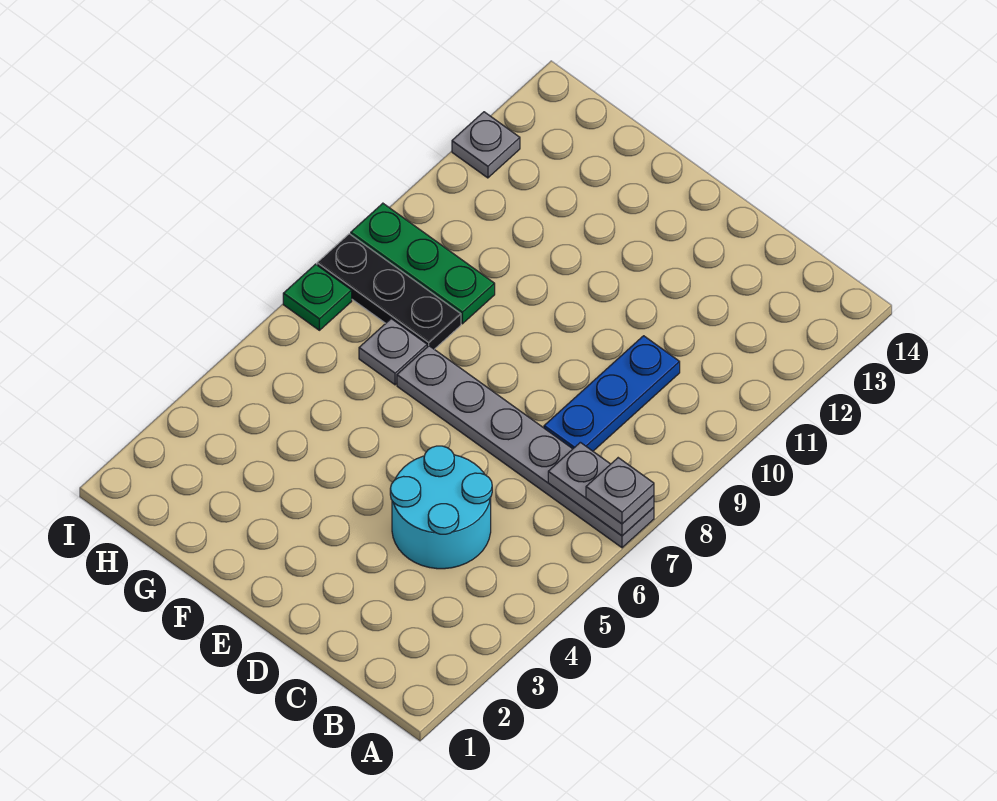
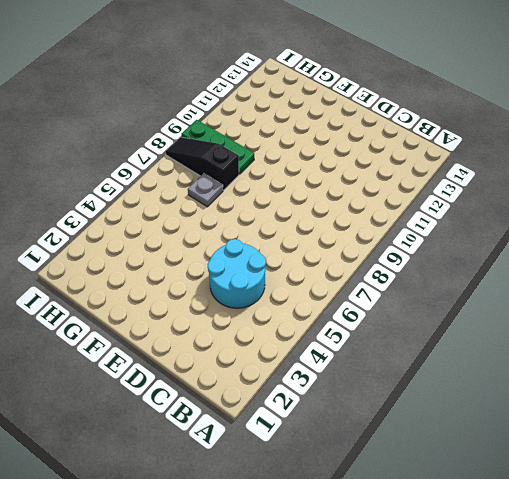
black 1x3 slope [166,137,239,190] -> black 1x3 plate [317,234,461,349]
none -> grey 1x6 plate [397,346,654,548]
none -> blue 1x3 plate [544,336,680,451]

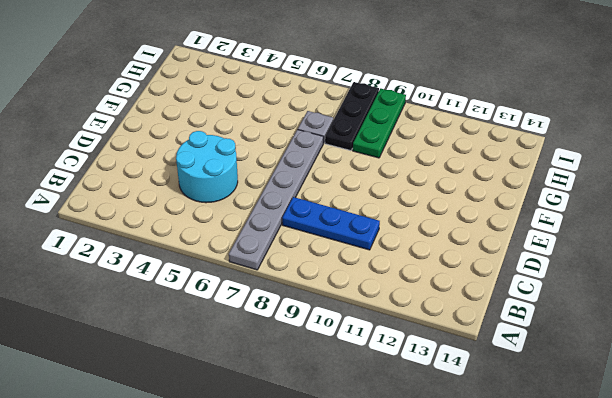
none -> green 1x1 plate [283,264,352,330]
none -> grey 1x1 plate [452,112,520,178]

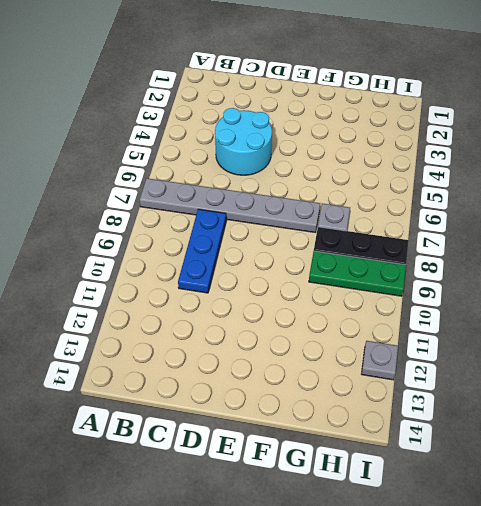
none -> green 1x1 plate [283,264,352,330]
none -> grey 1x2 plate [548,442,654,536]

